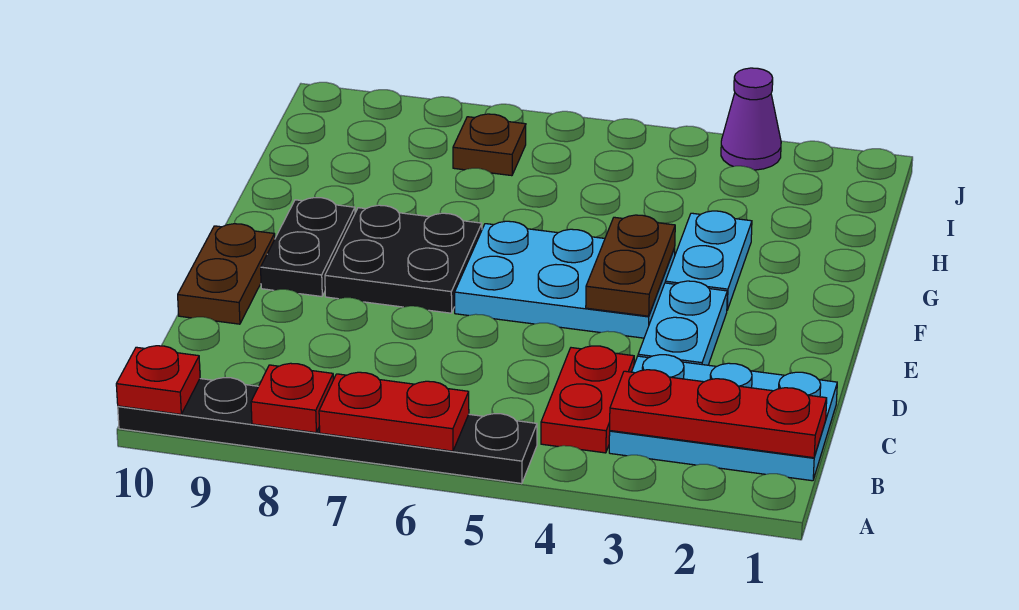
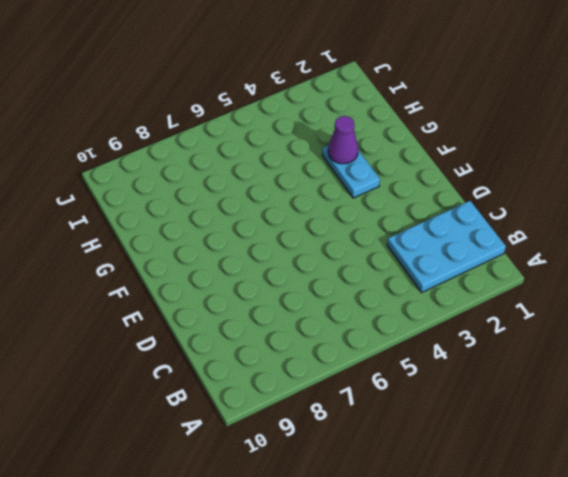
purple 1x1 cone [328,116,358,164] -> purple 1x1 cone moved to [721,68,781,170]
none -> black 1x6 plate [118,378,537,484]
none -> red 1x2 plate [541,346,634,453]
none -> cyan 1x2 plate [638,281,727,365]

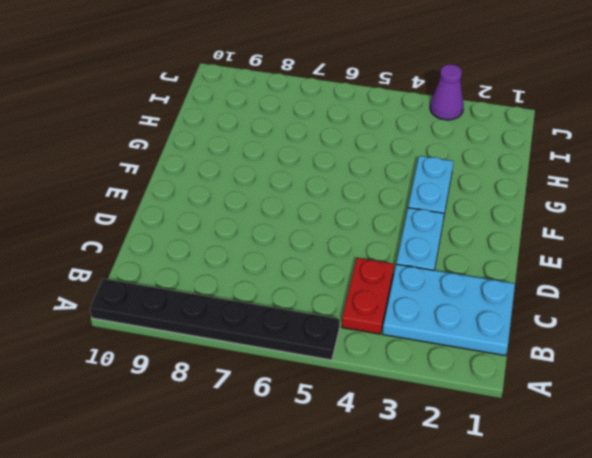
none -> brown 1x2 plate [178,224,275,324]
none -> cyan 2x3 plate [455,221,675,338]
none -> black 2x2 plate [325,205,482,313]

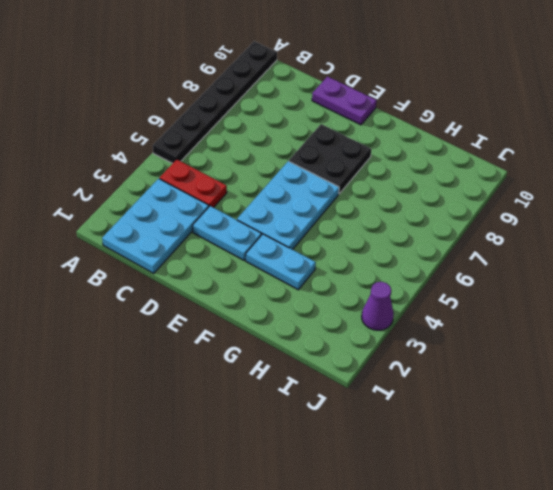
purple 1x2 plate [312,77,377,125] -> brown 1x2 plate [178,224,275,324]
none -> black 1x2 plate [261,198,355,297]
none -> brown 1x1 plate [453,114,526,176]
none -> red 1x2 plate [319,372,469,451]

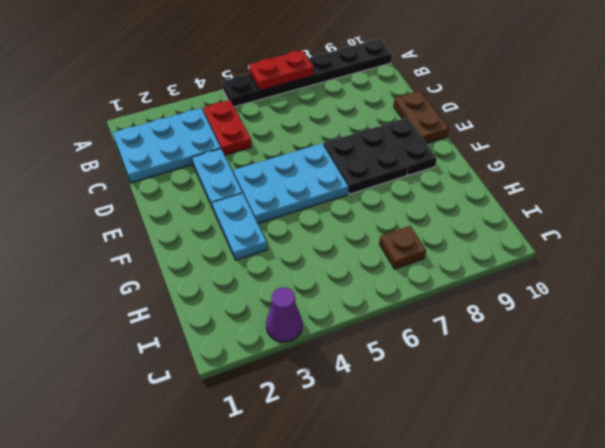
none -> red 1x1 plate [251,363,333,433]
none -> red 1x1 plate [116,346,200,414]
none -> red 1x3 plate [610,370,827,458]

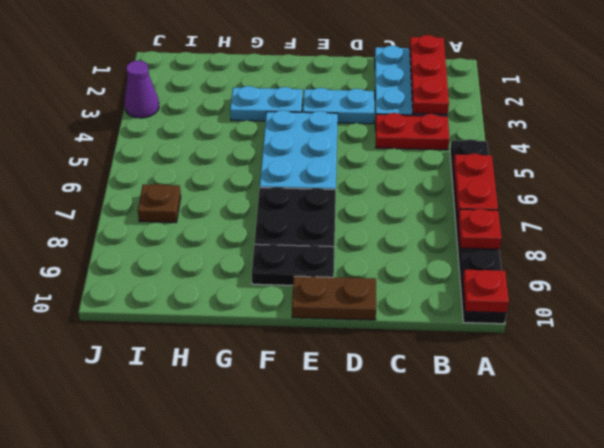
none -> brown 1x2 plate [586,215,675,316]

